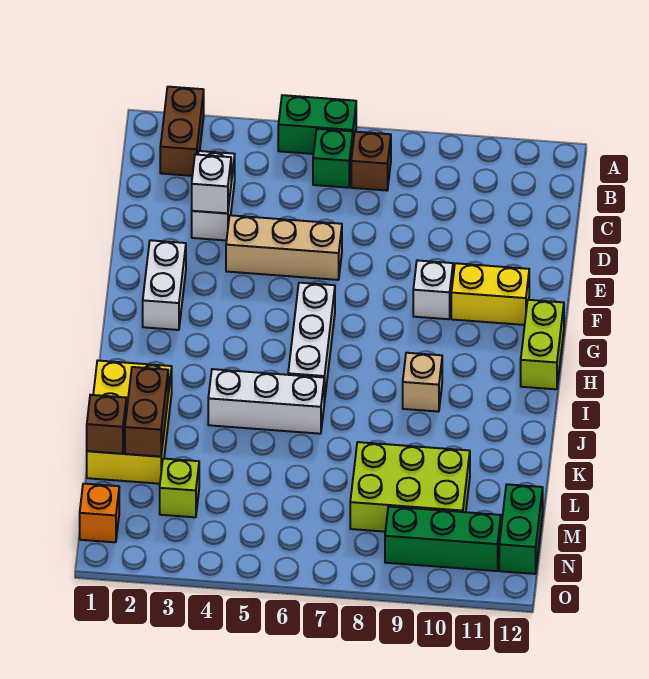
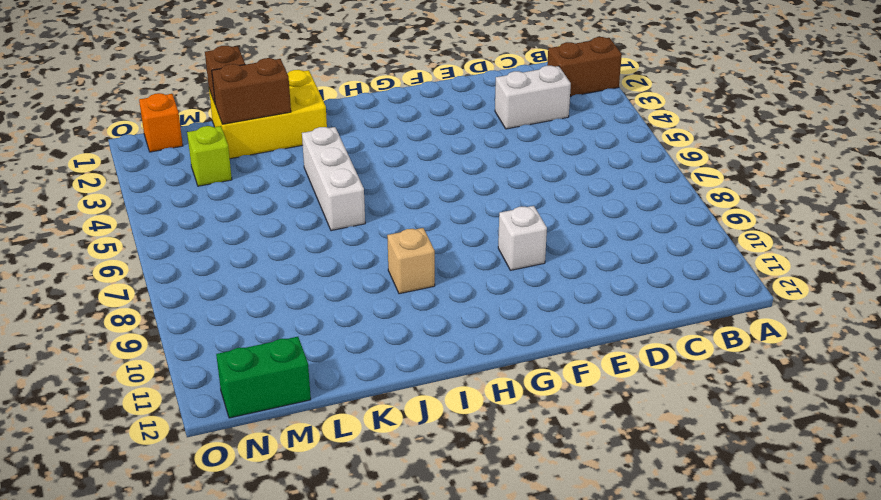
none -> green 1x2 brick [278,95,356,154]
none -> green 1x1 brick [313,129,353,188]
none -> brown 1x1 brick [351,132,391,190]

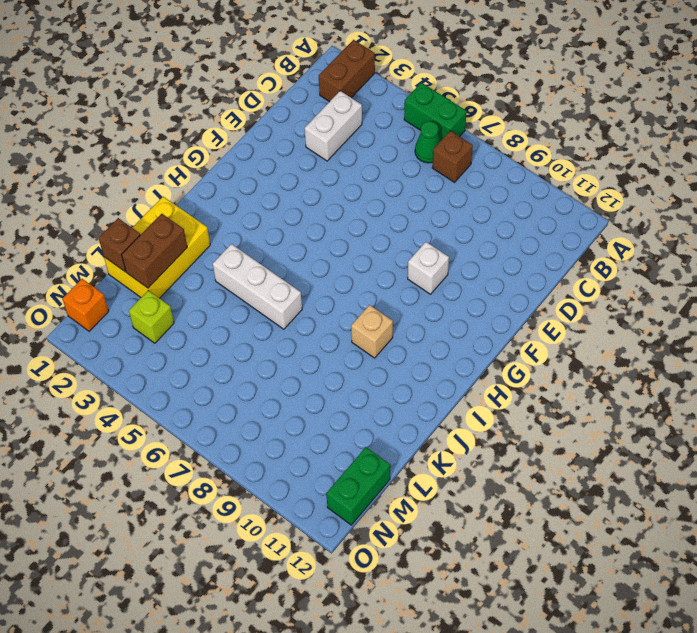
green 1x1 cone [415,121,441,163] -> green 1x1 brick [313,129,353,188]
none -> tan 1x3 brick [226,215,342,280]
none -> white 1x2 brick [143,240,186,330]
none -> yellow 1x2 brick [451,263,529,325]

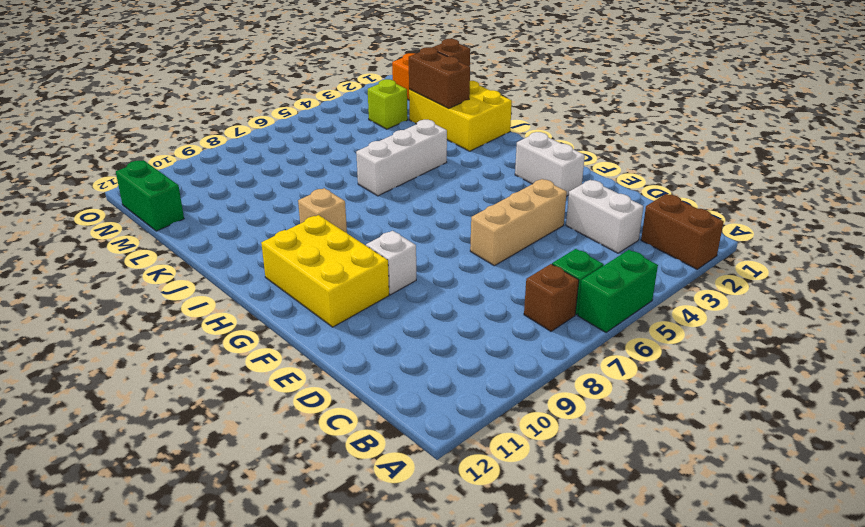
yellow 2x3 brick [261,215,389,327] -> yellow 1x2 brick [451,263,529,325]
none -> white 1x3 brick [288,283,335,403]
none -> lime 1x2 brick [521,300,564,389]
none -> lime 2x3 brick [350,442,470,532]

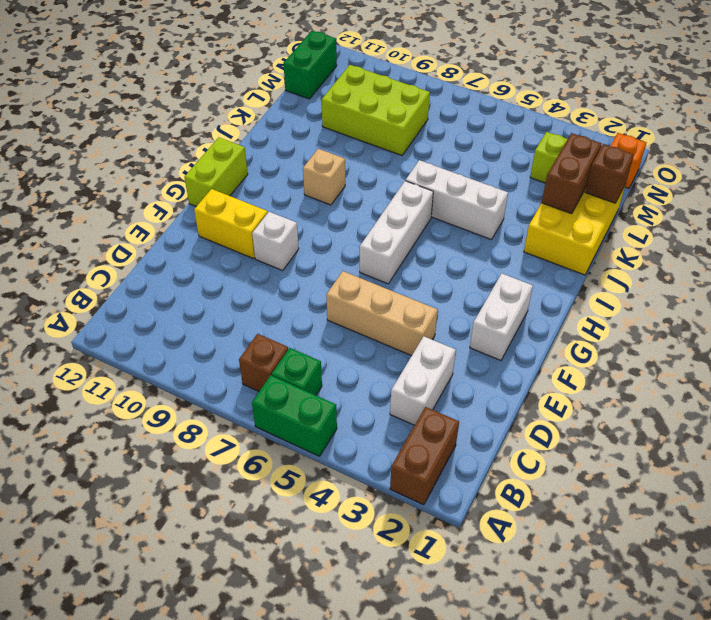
none -> green 1x3 brick [385,507,501,571]
none -> white 1x1 brick [192,155,231,213]

